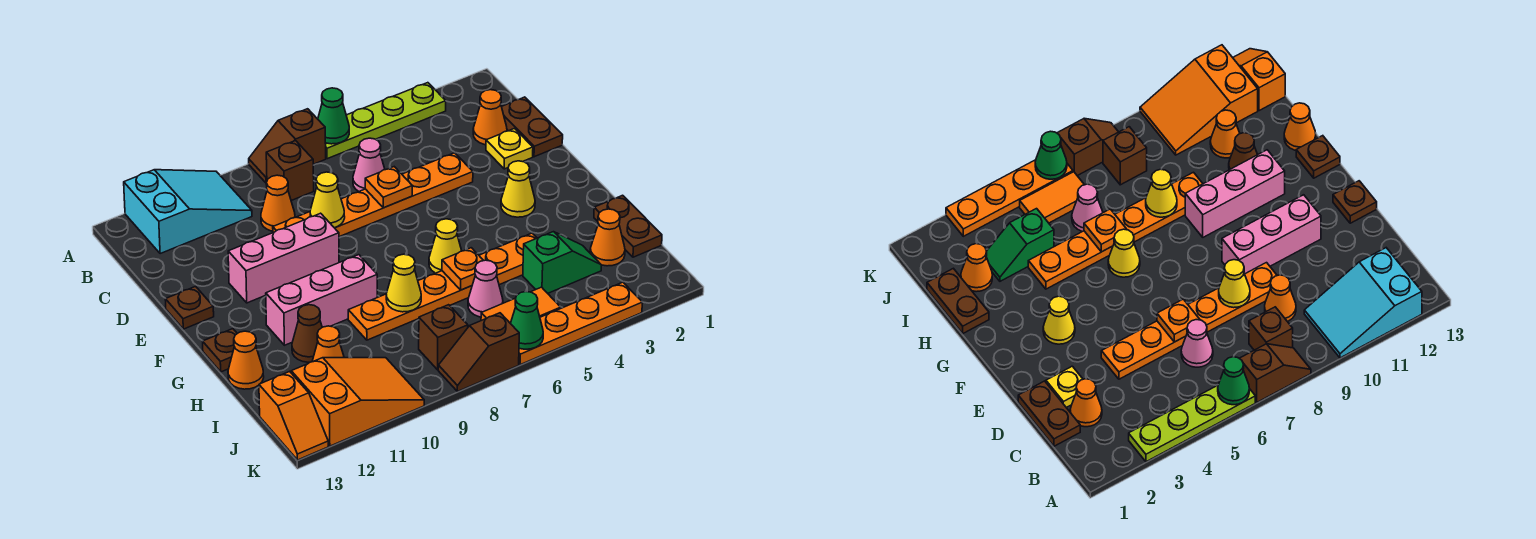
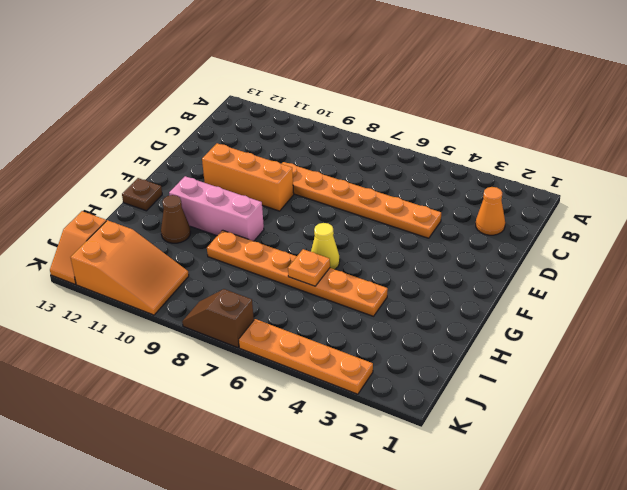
orange 1x3 brick [202,143,294,211] -> pink 1x3 brick [228,213,339,303]
none -> lime 1x4 plate [325,83,446,159]
none -> brown 1x2 slope [249,109,326,183]
none -> cyan 2x3 slope [124,170,252,254]
none -> brown 1x1 brick [266,141,314,201]

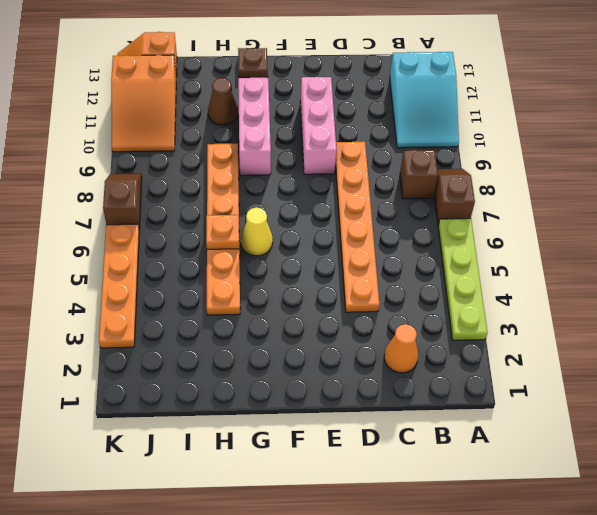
none -> brown 1x2 plate [502,97,563,157]
none -> pink 1x1 cone [353,138,385,191]
none -> orange 1x1 cone [261,175,295,231]
none -> yellow 1x1 plate [486,129,533,169]

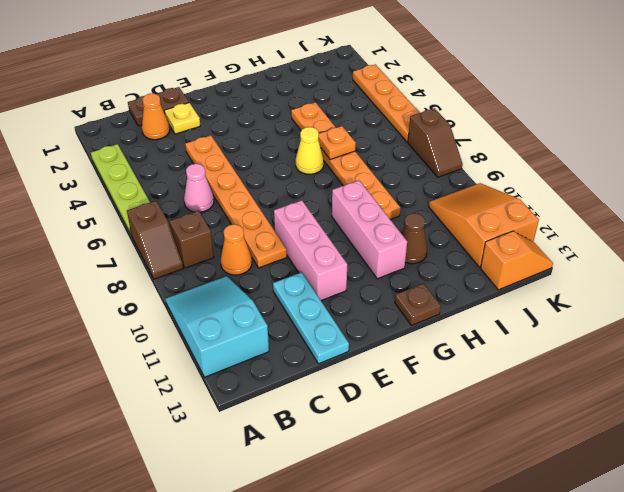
cyan 1x3 plate [273,272,349,364] -> none
none -> brown 1x1 plate [165,286,214,329]
none -> yellow 1x1 cone [501,161,535,217]
none -> brown 1x2 plate [594,195,662,257]
none -> orange 1x1 cone [228,331,264,389]

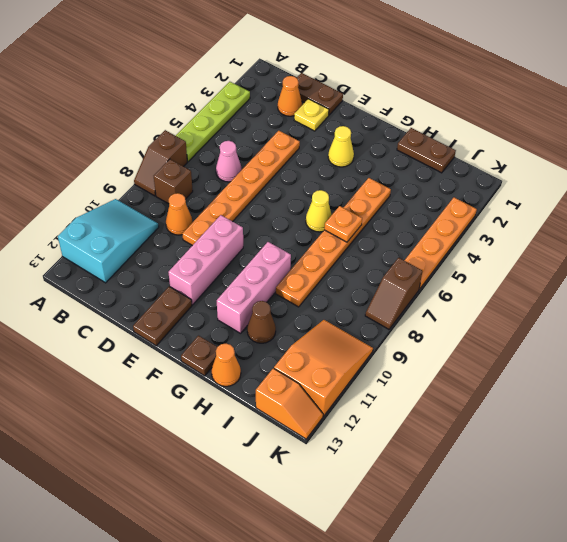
brown 1x2 plate [133,286,192,346] -> brown 1x1 plate [165,286,214,329]
none -> orange 1x1 cone [590,209,625,266]
none -> green 1x2 slope [523,232,602,293]
none -> pink 1x1 cone [468,260,503,317]
none -> orange 1x1 cone [312,326,344,362]

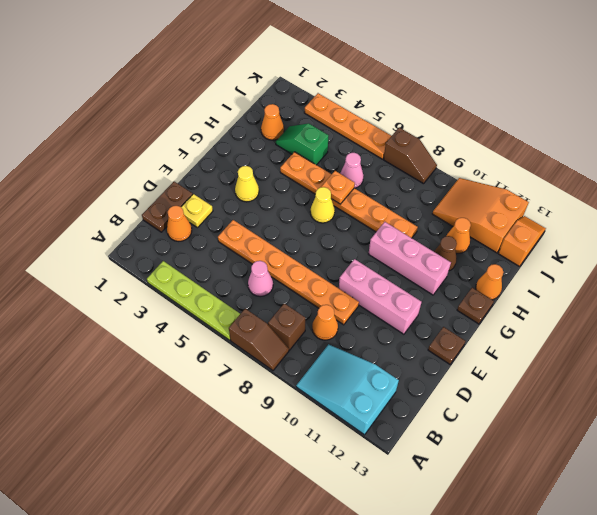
none -> brown 1x2 plate [594,195,662,257]
none -> orange 1x2 tile [481,287,561,323]
none -> brown 1x1 brick [419,305,468,370]
none -> green 1x1 cone [318,88,349,144]

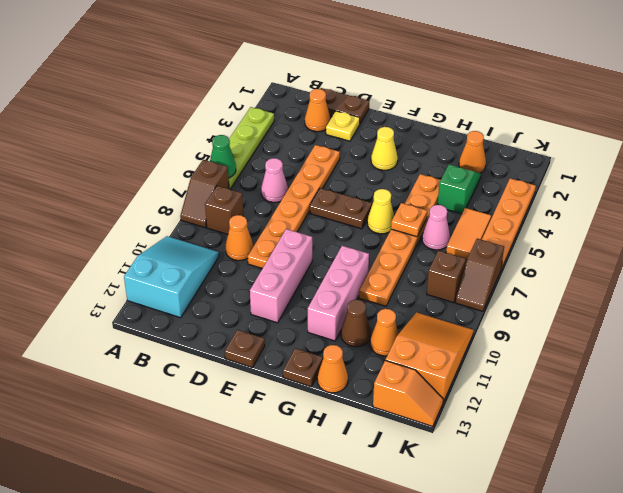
brown 1x2 plate [310,188,372,229] -> brown 1x2 plate moved to [594,195,662,257]
none -> orange 1x1 plate [365,167,412,208]
none -> yellow 1x1 cone [310,172,345,228]
none -> yellow 1x1 cone [386,254,421,312]
none -> green 1x1 cone [510,292,543,349]

